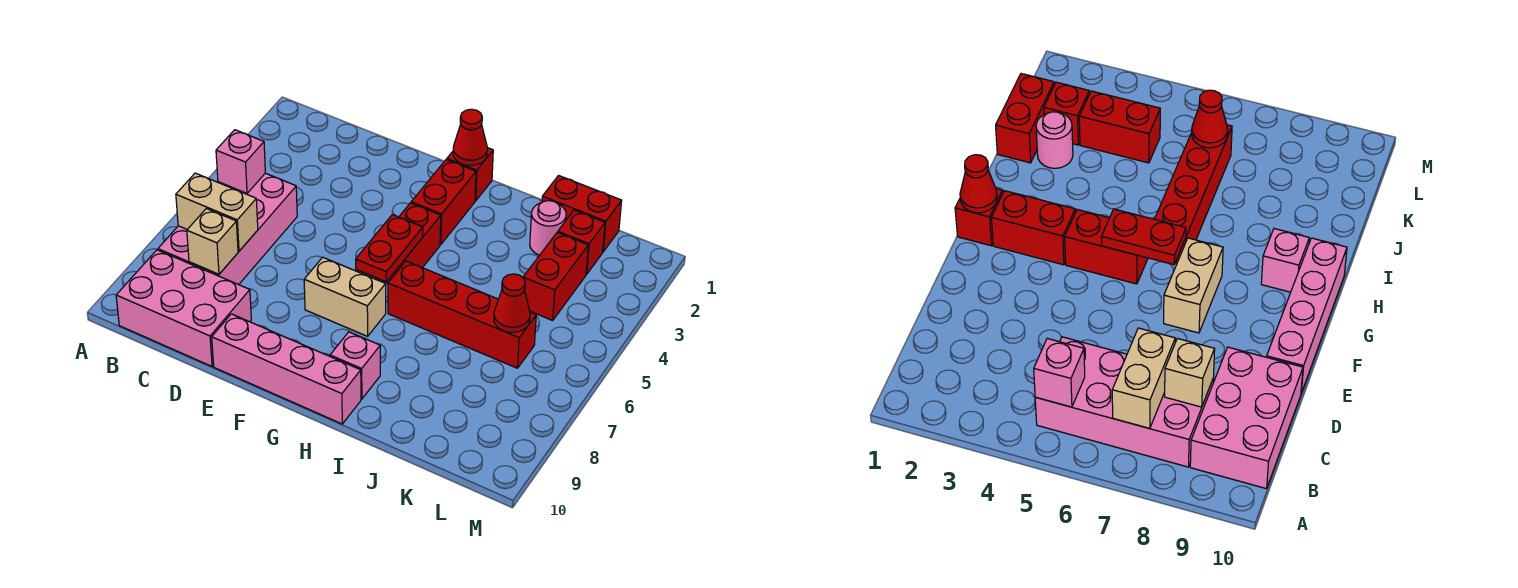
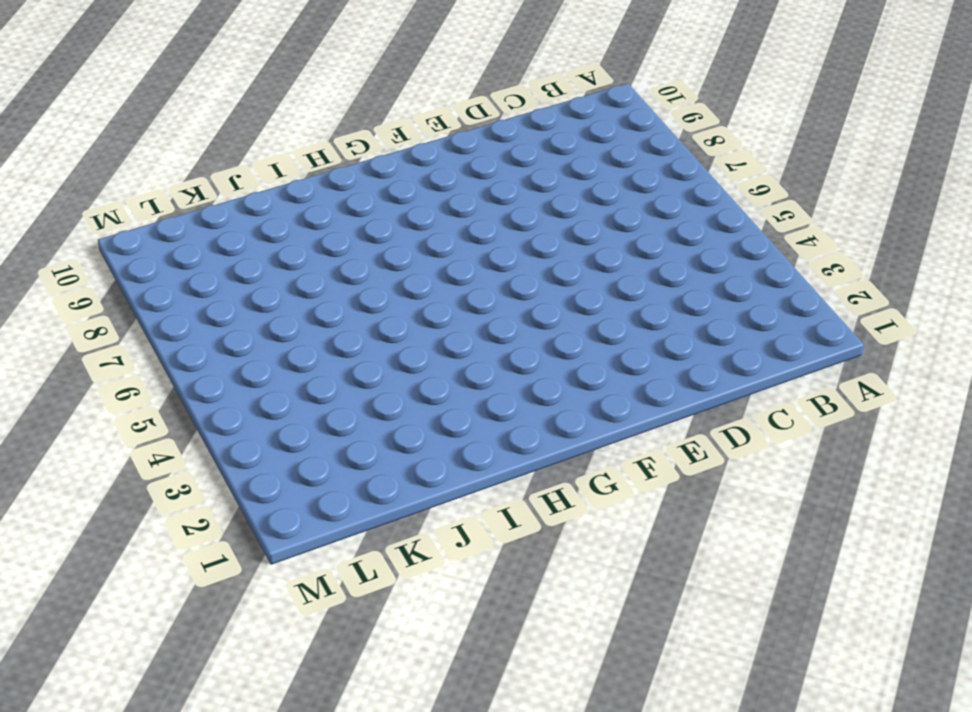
none -> pink 2x4 brick [158,173,297,285]
none -> pink 2x3 brick [116,250,251,366]
none -> pink 1x4 brick [212,314,361,424]

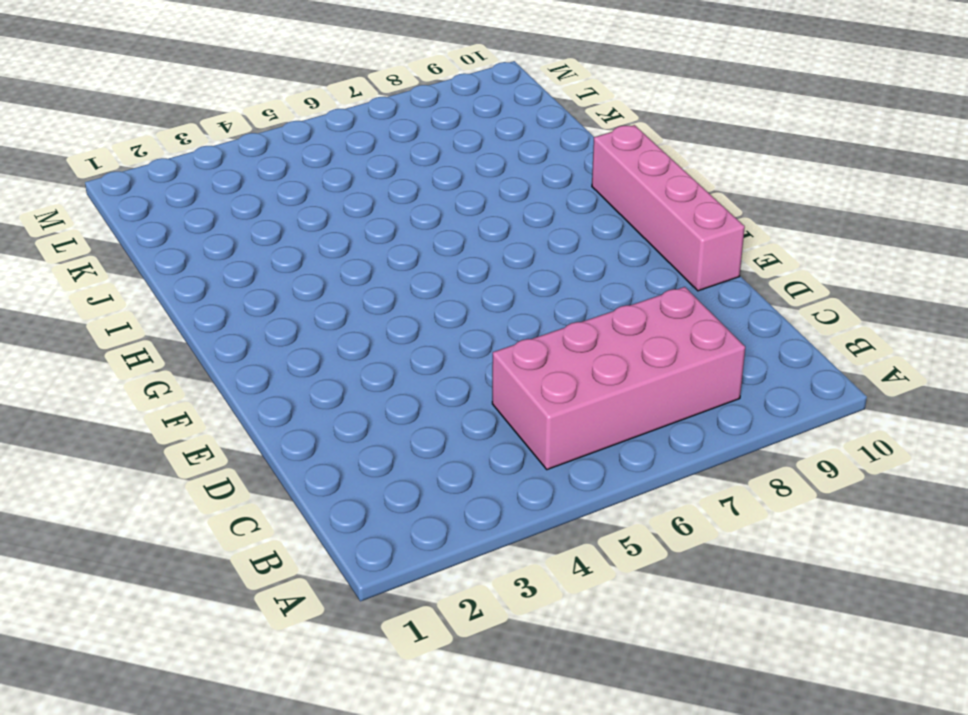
none -> pink 2x3 brick [116,250,251,366]
none -> tan 1x2 brick [304,257,386,336]
none -> red 1x1 brick [447,148,493,201]

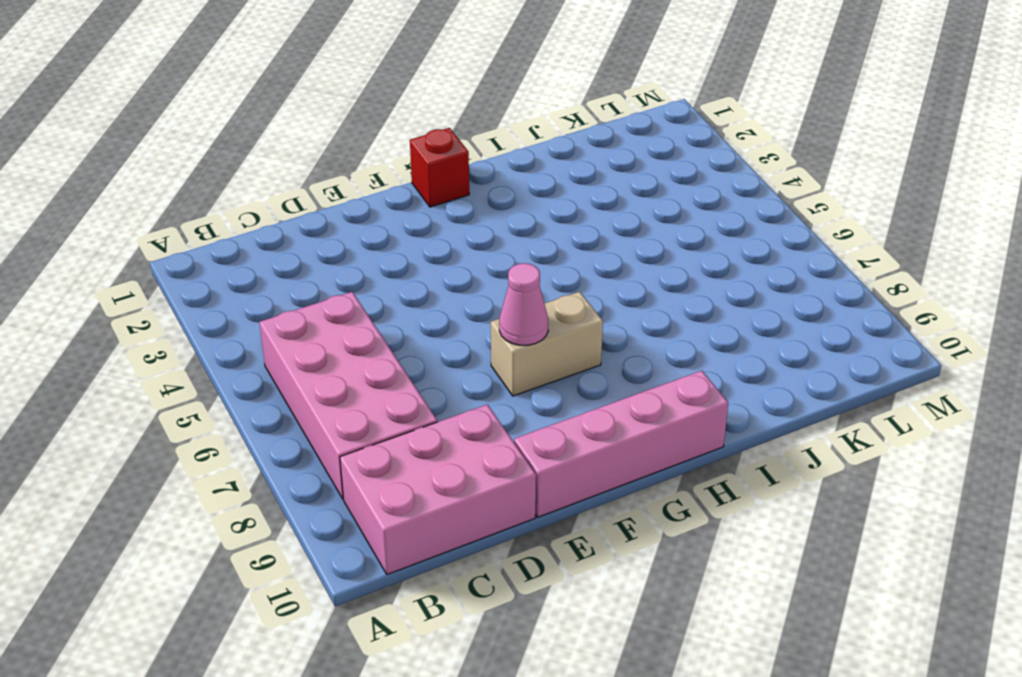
pink 1x1 cone [499,263,548,345] -> none
none -> red 1x2 brick [411,160,476,245]
none -> red 1x2 brick [387,203,441,283]
none -> red 1x4 brick [388,261,536,368]

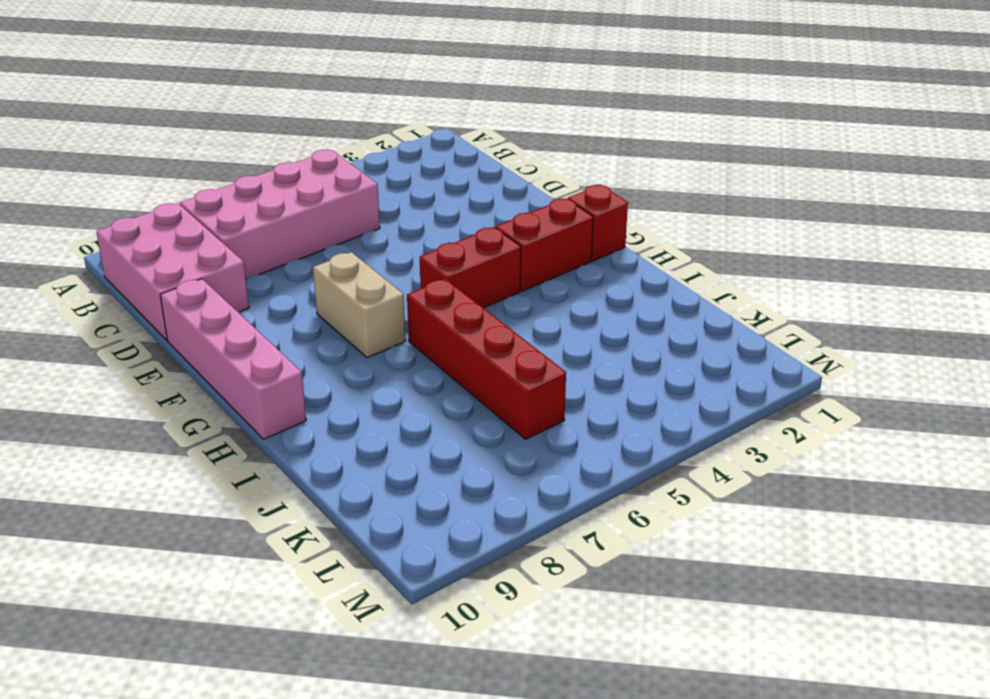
none -> pink 1x1 brick [330,332,380,399]
none -> red 1x2 brick [542,176,622,252]
none -> pink 1x1 round brick [530,201,566,255]

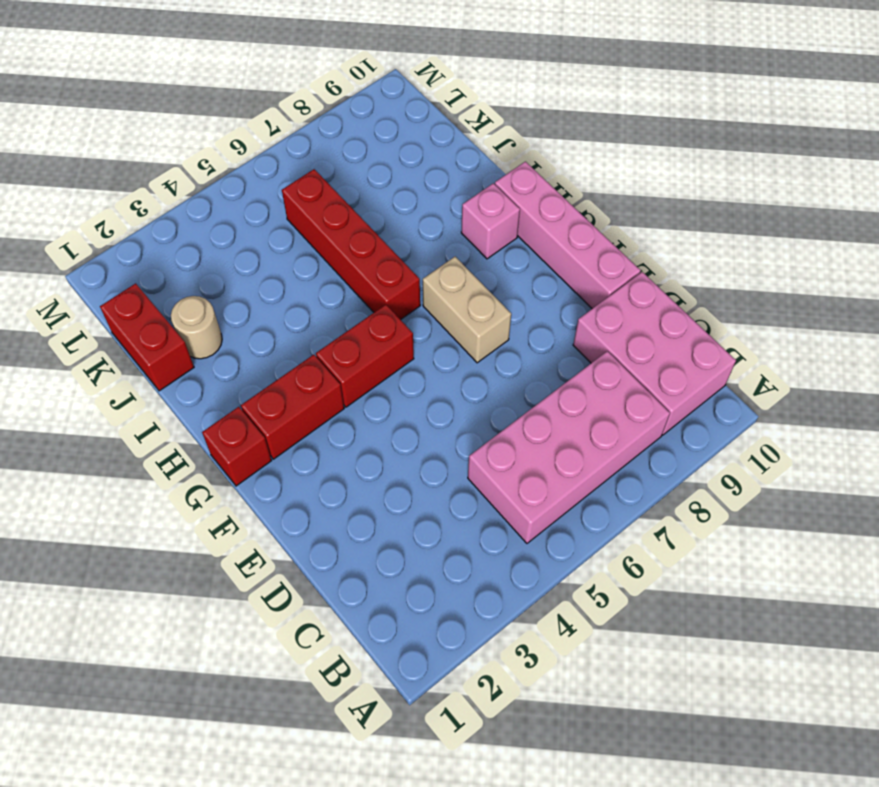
tan 1x1 round brick [171,296,222,359] -> pink 1x1 round brick [530,201,566,255]
none -> red 1x1 brick [558,210,605,274]
none -> red 1x2 brick [523,232,588,320]
none -> pink 1x1 brick [216,130,265,193]

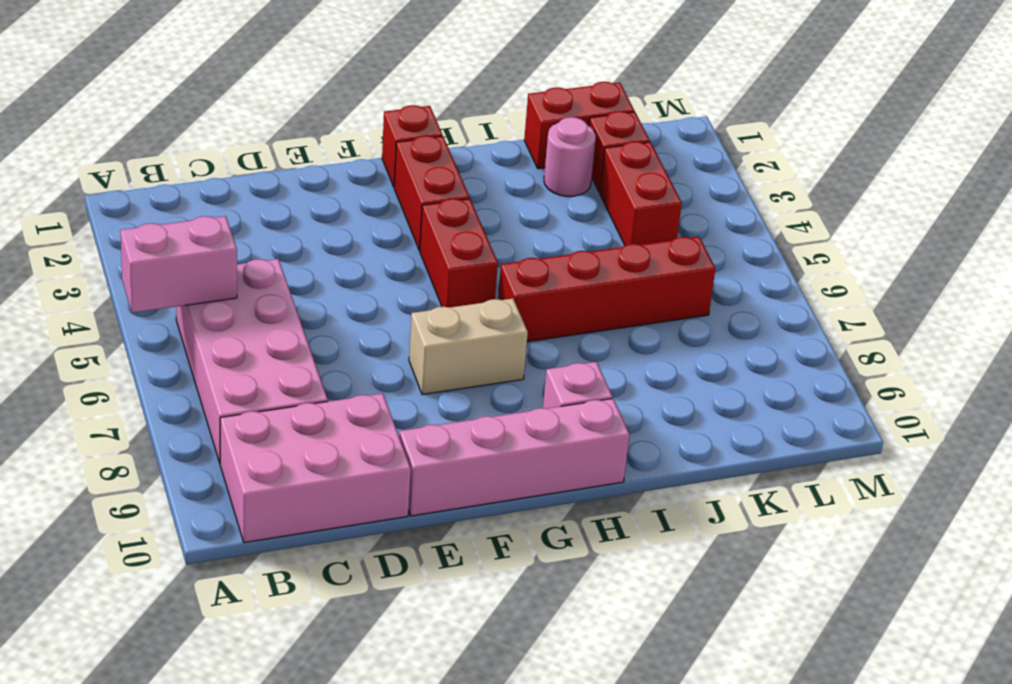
pink 1x2 brick [120,216,237,313] -> pink 1x1 brick [216,130,265,193]
none -> tan 1x2 brick [176,173,258,251]
none -> tan 1x1 brick [187,209,238,274]
none -> red 1x1 cone [453,109,487,165]

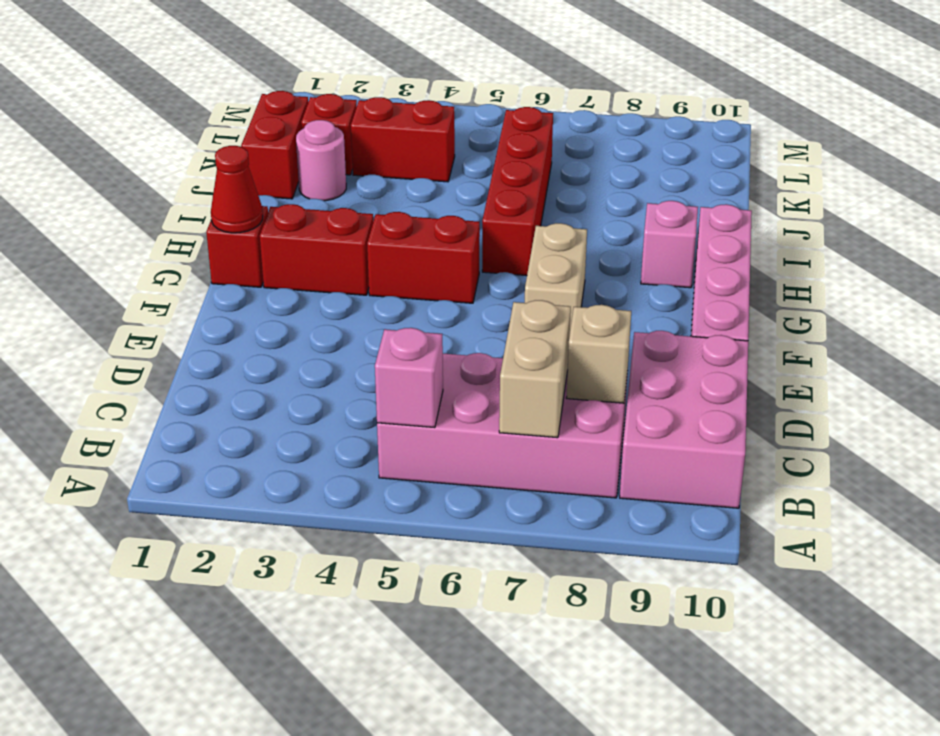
none -> red 1x2 plate [356,215,423,282]
none -> red 1x1 cone [494,274,530,332]

